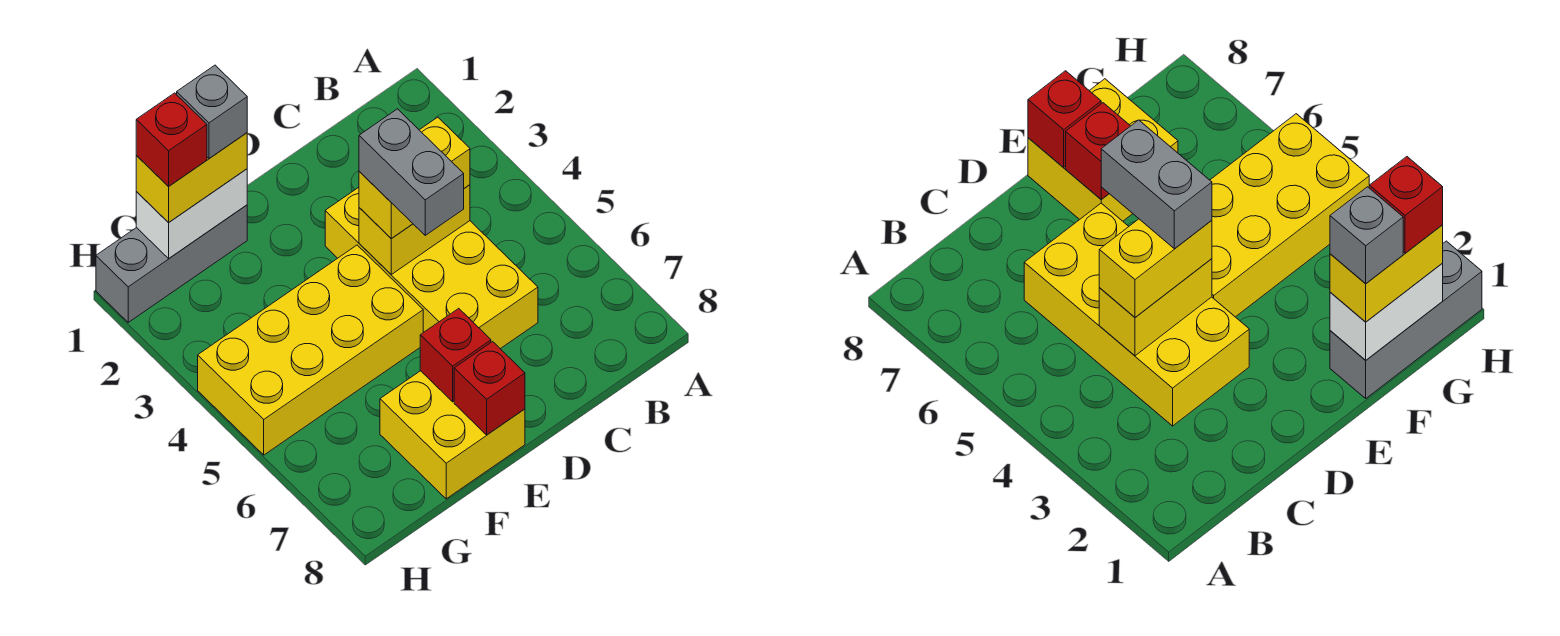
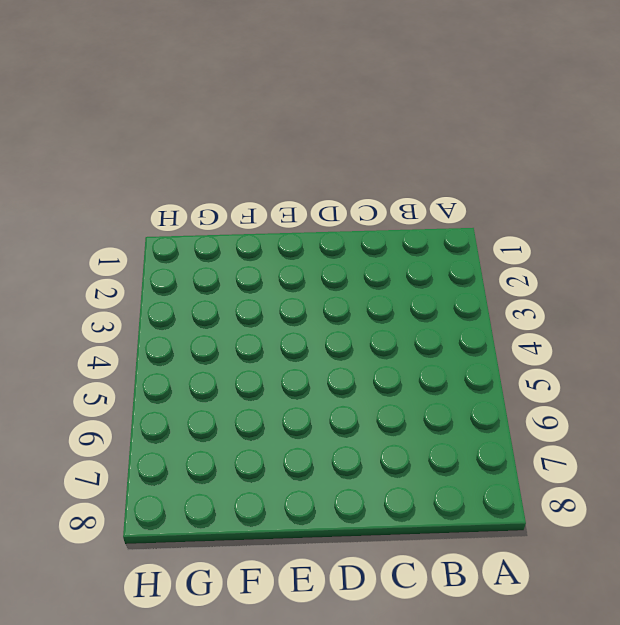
none -> yellow 2x4 brick [325,187,538,349]
none -> yellow 2x4 brick [198,245,423,455]
none -> yellow 2x2 brick [380,371,525,499]

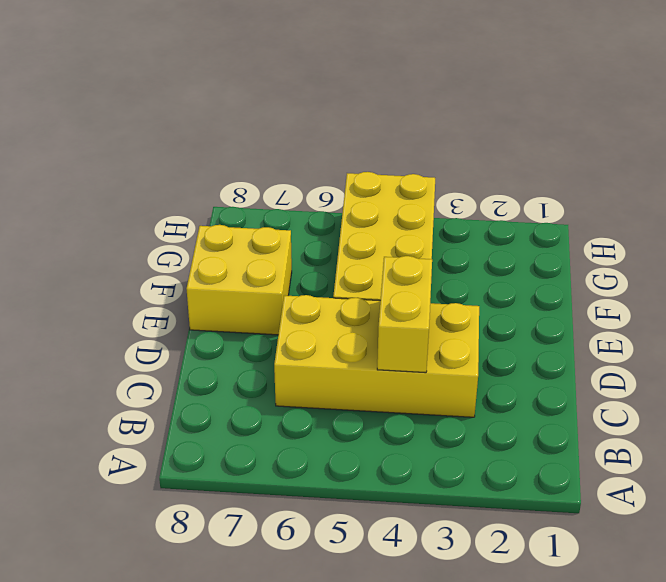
none -> grey 1x3 brick [96,205,247,322]
none -> red 1x1 brick [420,308,491,402]
none -> red 1x1 brick [454,342,525,435]

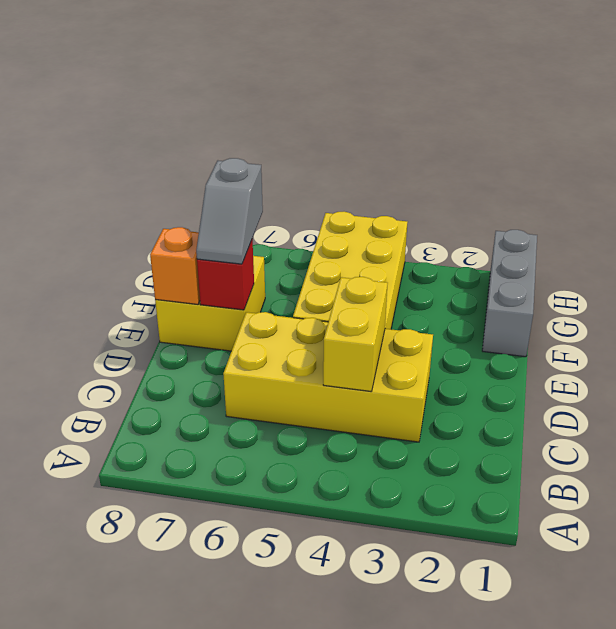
grey 1x2 slope [196,158,263,264] -> none
orange 1x1 brick [150,227,200,304] -> red 1x1 brick [454,342,525,435]
none -> white 1x2 brick [136,169,247,258]
none -> yellow 1x2 brick [359,117,470,239]
none -> yellow 1x2 brick [136,133,247,223]

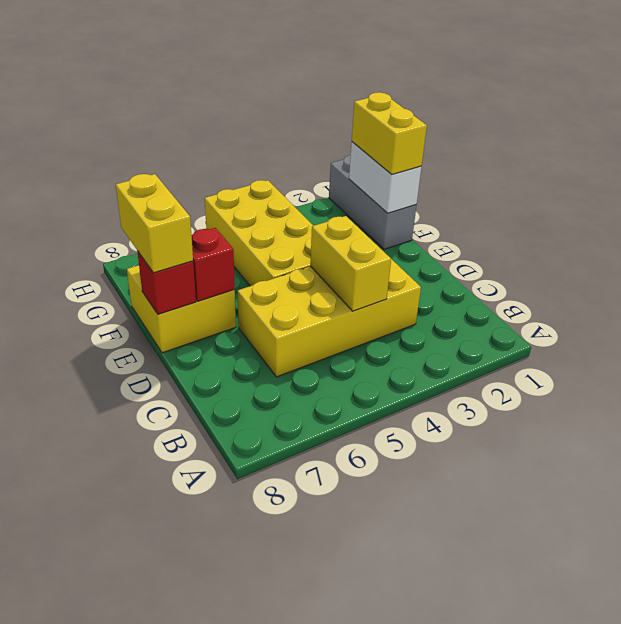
yellow 1x2 brick [116,174,193,273] -> yellow 1x2 brick moved to [359,117,470,239]
none -> grey 1x2 brick [359,109,464,235]
none -> grey 1x1 brick [177,65,247,159]
none -> red 1x1 brick [136,93,207,187]

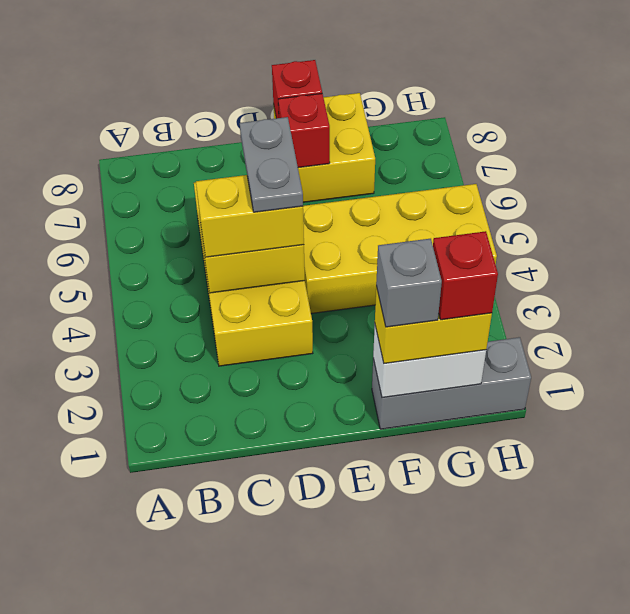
grey 1x2 plate [240,117,303,212] -> grey 1x2 brick [359,109,464,235]

